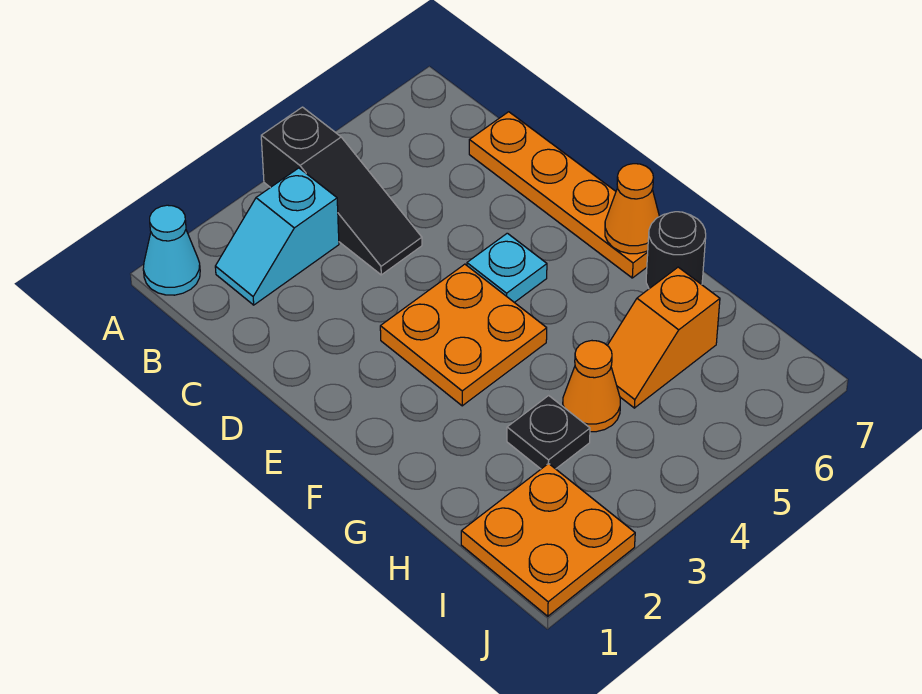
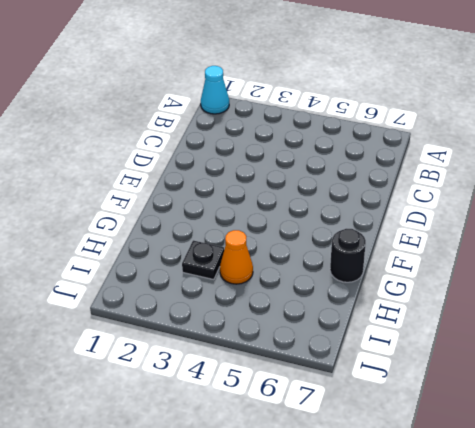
none -> black 1x3 slope [261,107,422,275]
none -> cyan 1x2 slope [215,168,339,305]
none -> orange 1x4 plate [469,112,648,278]

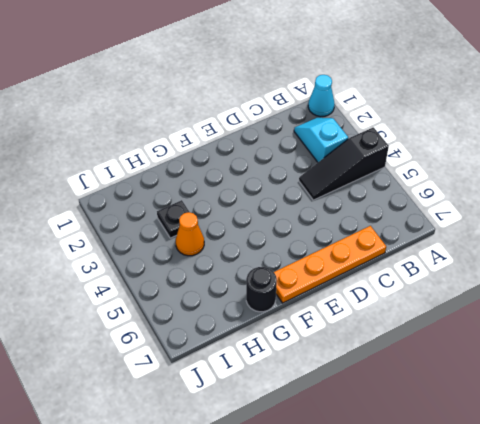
none -> orange 2x2 plate [380,264,547,406]
none -> cyan 1x1 plate [467,233,547,302]
none -> orange 1x2 slope [607,267,720,408]

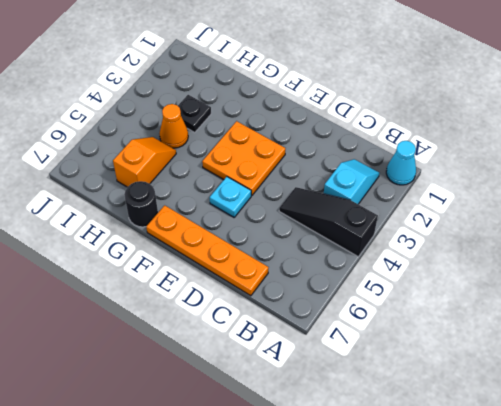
none -> orange 2x2 plate [461,463,635,616]
none -> orange 1x1 cone [605,164,659,254]

